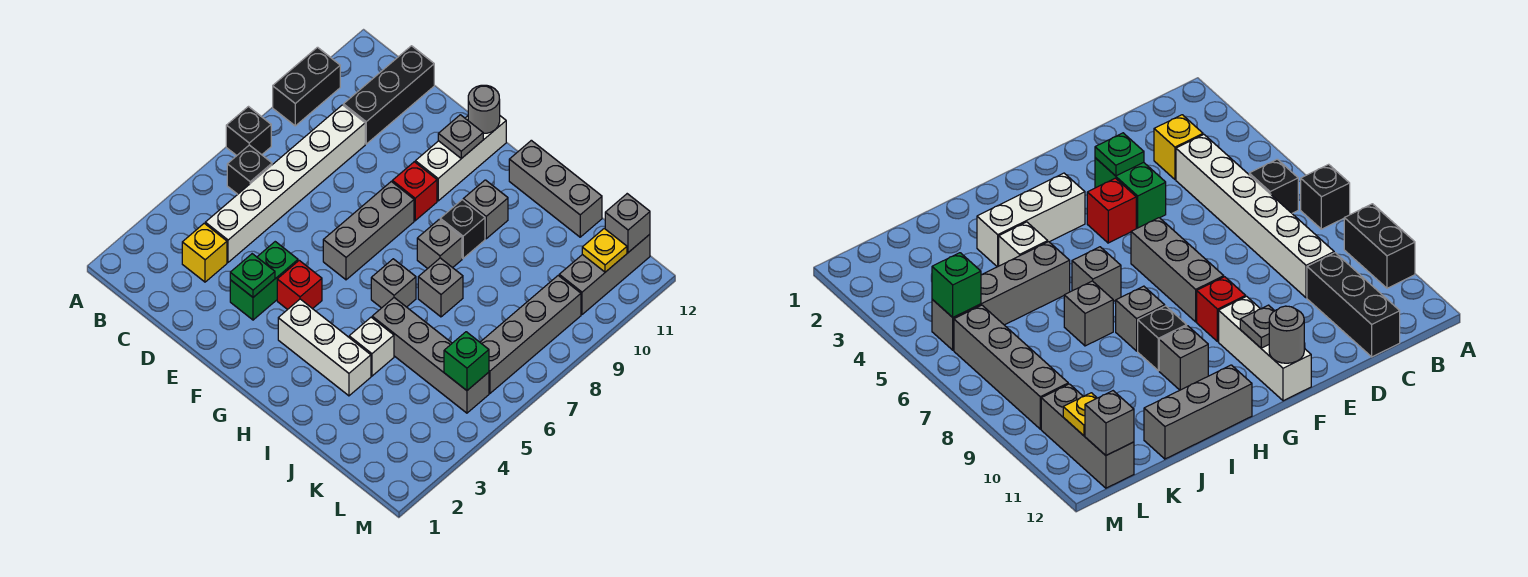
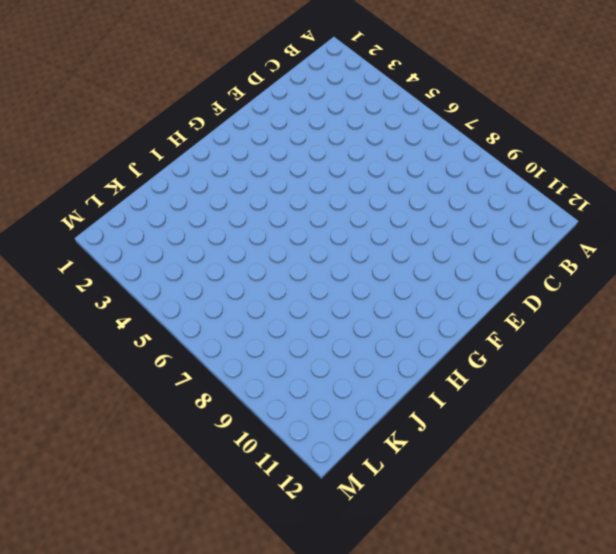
none -> black 1x1 brick [226,107,271,156]
none -> black 1x2 brick [273,47,340,126]
none -> black 1x1 brick [227,145,272,194]

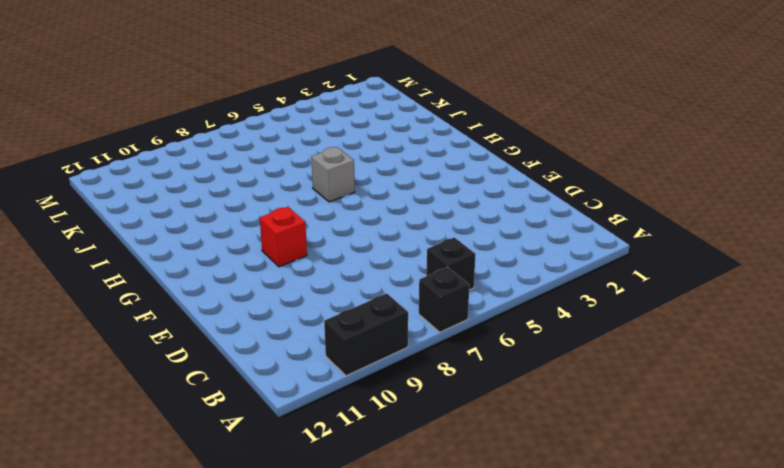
none -> yellow 1x1 brick [182,223,227,282]
none -> white 1x6 brick [205,105,365,262]
none -> black 1x3 brick [343,46,434,144]

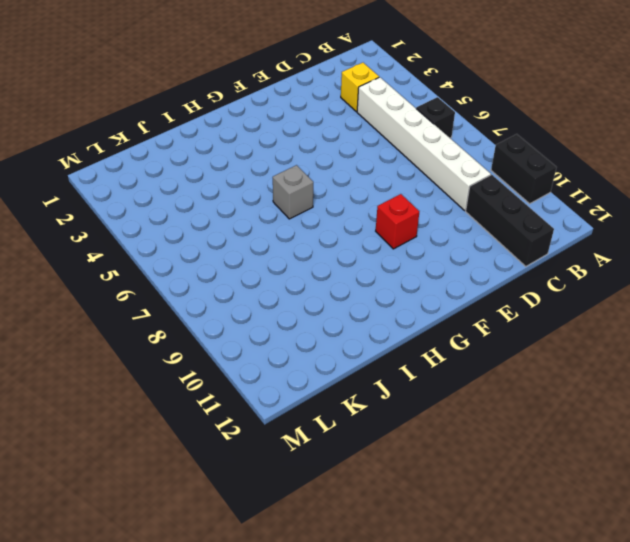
none -> black 1x1 brick [226,107,271,156]
none -> green 1x2 brick [230,242,298,320]
none -> red 1x1 brick [277,260,322,310]

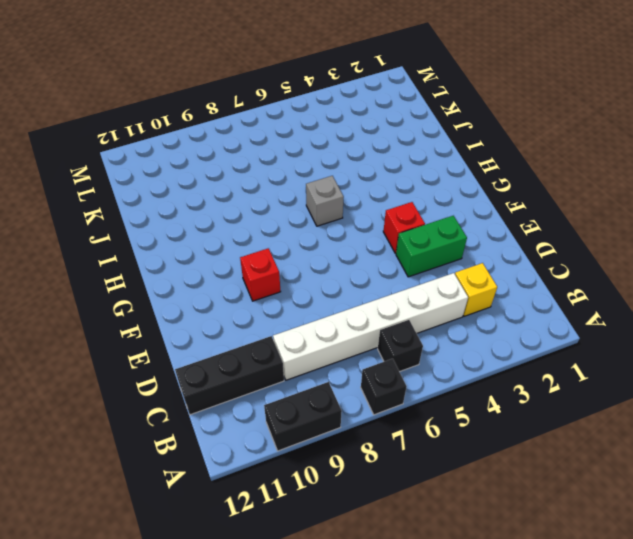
none -> grey 1x3 brick [323,182,414,280]
none -> white 1x3 brick [415,116,506,201]
none -> white 1x3 brick [278,299,371,396]

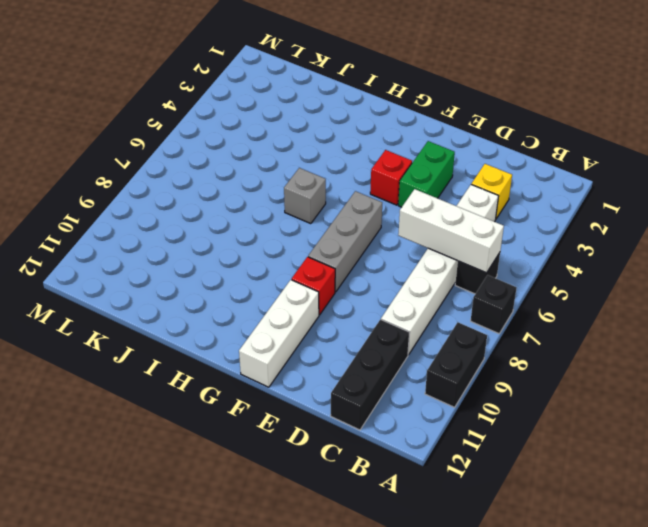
white 1x3 brick [398,189,504,273] -> white 1x3 brick moved to [278,299,371,396]
none -> grey 1x1 brick [417,219,462,268]
none -> black 1x1 brick [440,200,485,258]
none -> grey 1x1 brick [463,180,508,239]

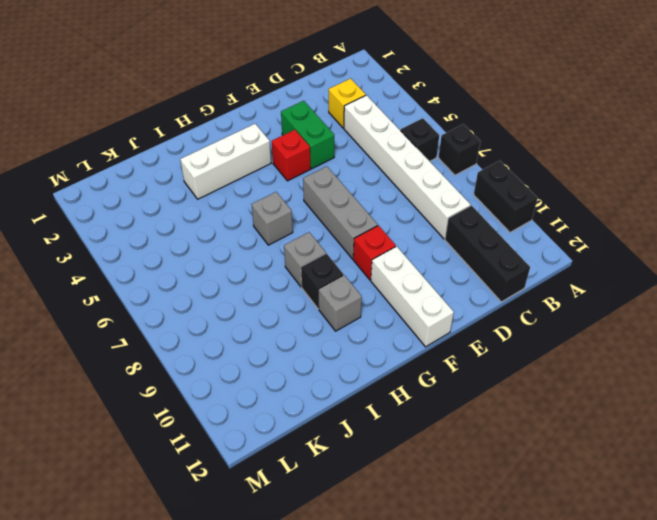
none -> grey 1x3 brick [509,140,602,237]
none -> white 1x1 brick [349,317,394,376]
none -> grey 1x4 brick [372,298,489,413]

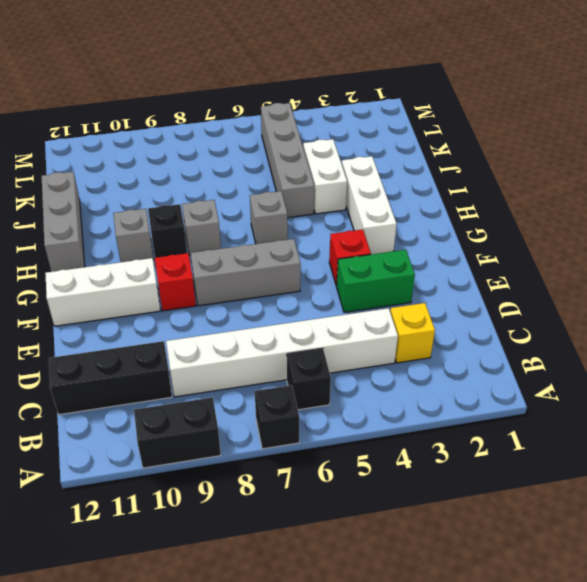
white 1x2 brick [303,139,347,214] -> white 1x1 brick [349,317,394,376]
none -> grey 1x1 brick [418,258,463,317]
none -> grey 1x4 brick [480,276,581,393]
none -> grey 1x3 brick [559,234,650,314]

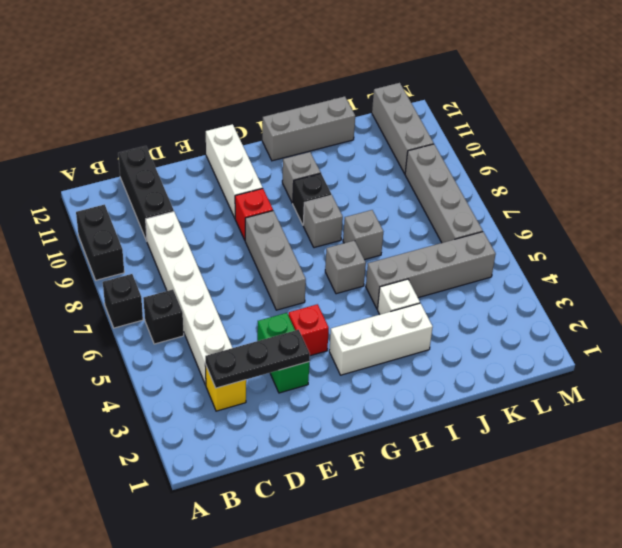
black 1x3 plate [205,330,310,388] -> green 1x1 plate [230,254,275,297]
none -> grey 1x1 plate [438,115,483,159]
none -> grey 1x1 round brick [468,85,500,133]
none -> green 1x1 brick [444,332,489,390]

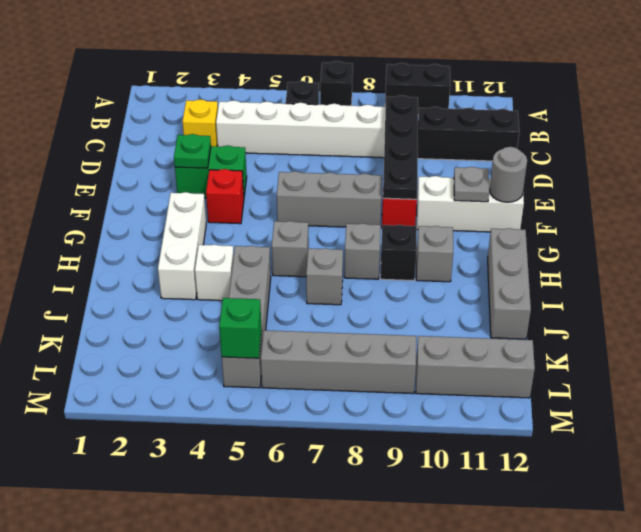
black 1x4 plate [383,95,418,199] -> none
none -> yellow 1x1 plate [582,228,627,272]
none -> grey 1x1 brick [605,194,650,252]

